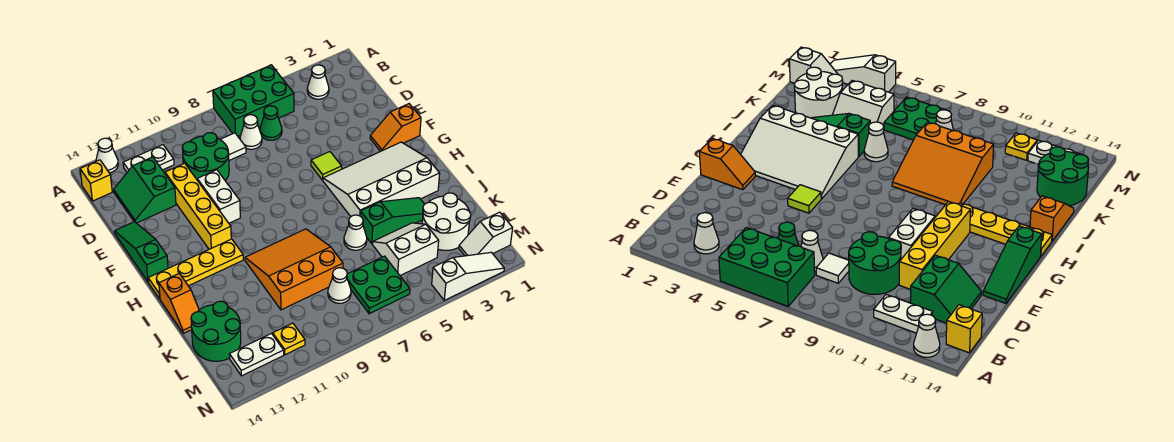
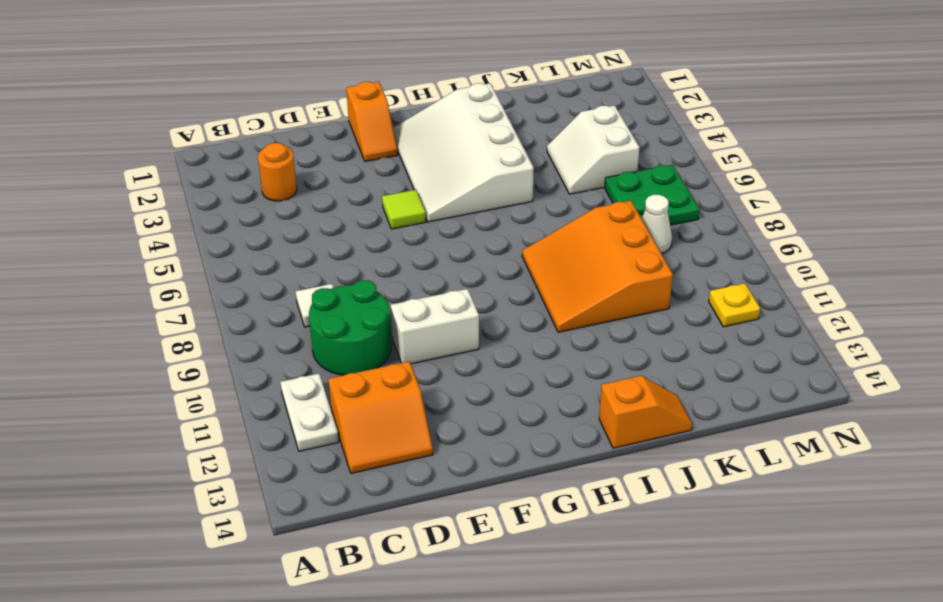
orange 1x1 round brick [258,143,297,201] -> none
orange 2x2 slope [328,361,433,473] -> green 2x2 slope [114,157,176,223]
none -> green 2x3 brick [213,65,294,136]
none -> white 1x1 cone [96,138,118,173]
none -> white 1x1 cone [307,65,329,99]
none -> yellow 1x1 brick [80,160,112,201]

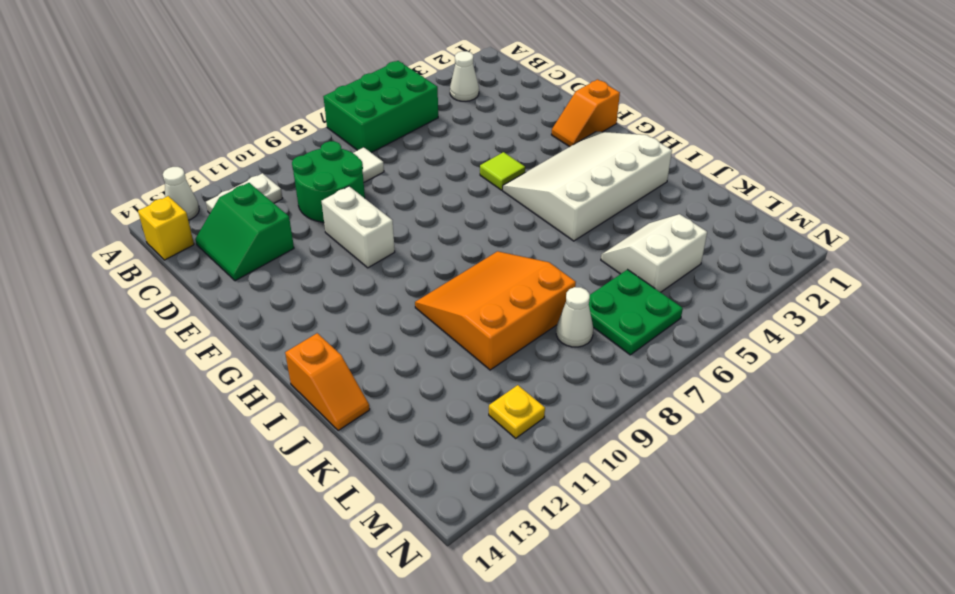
none -> green 1x1 cone [260,106,282,140]
none -> white 1x1 cone [240,115,262,149]
none -> yellow 1x4 brick [165,163,231,249]
none -> green 1x3 slope [115,222,168,282]

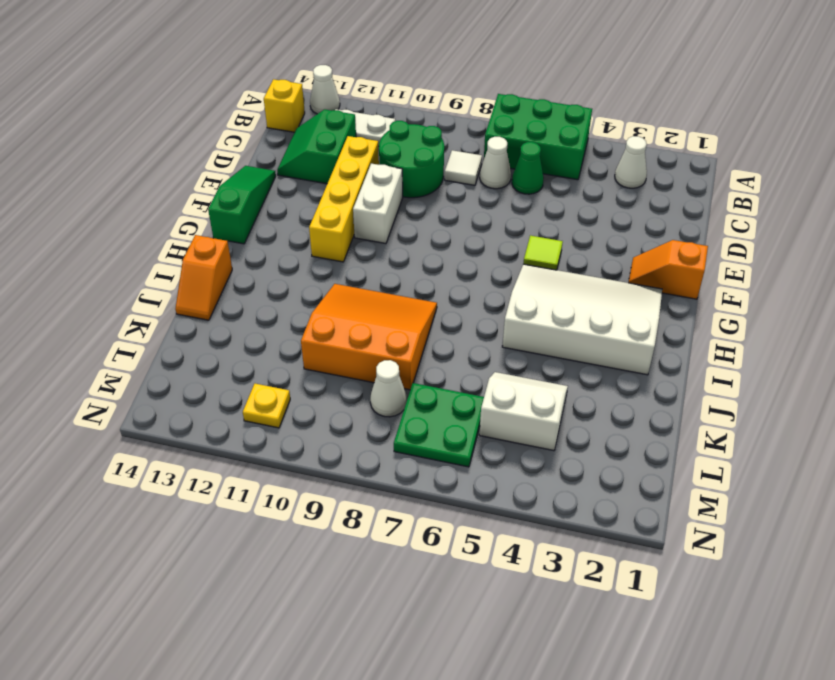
none -> yellow 1x4 plate [148,239,243,299]
none -> green 1x3 slope [360,198,425,244]
none -> white 1x1 cone [344,215,367,250]
none -> white 2x2 round brick [422,193,471,250]

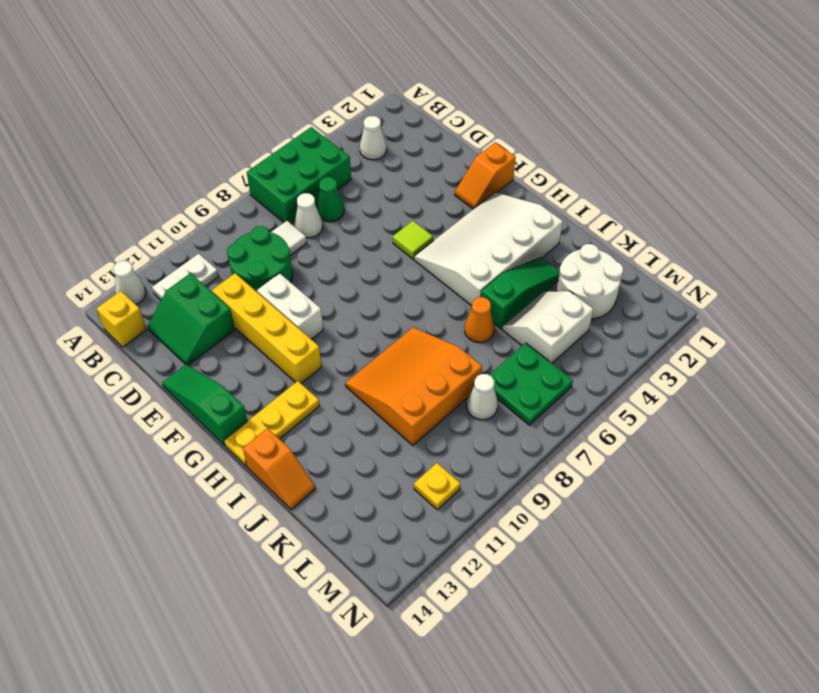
yellow 1x3 plate [224,381,320,466] -> yellow 1x4 plate [148,239,243,299]
orange 1x1 cone [465,297,494,342] -> white 1x1 cone [344,215,367,250]
none -> green 2x2 round brick [191,301,241,361]
none -> white 1x2 slope [459,212,513,256]
none -> white 1x2 plate [229,334,284,376]
none -> white 1x3 slope [432,252,504,300]

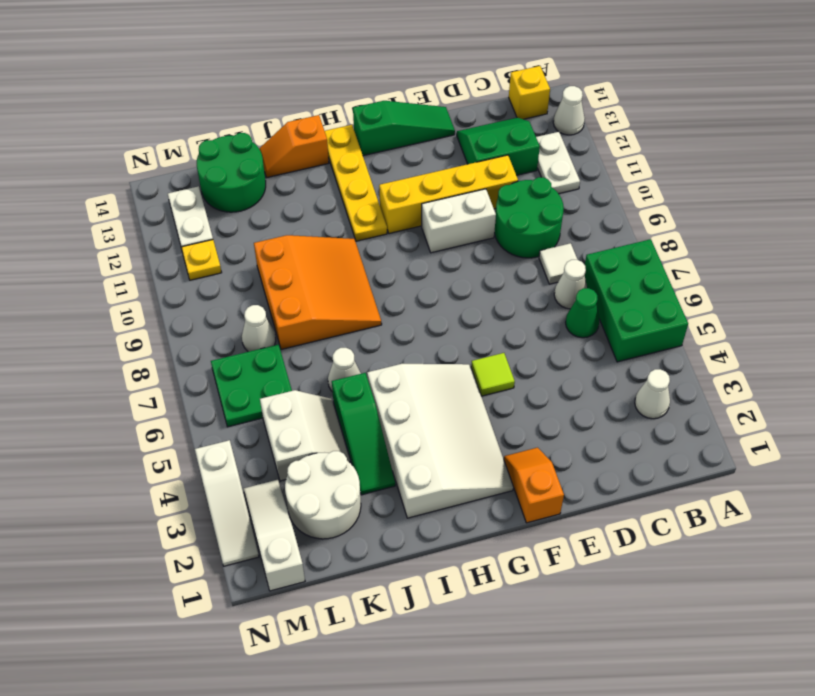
white 1x3 slope [244,480,305,591] -> white 1x2 slope [459,212,513,256]

